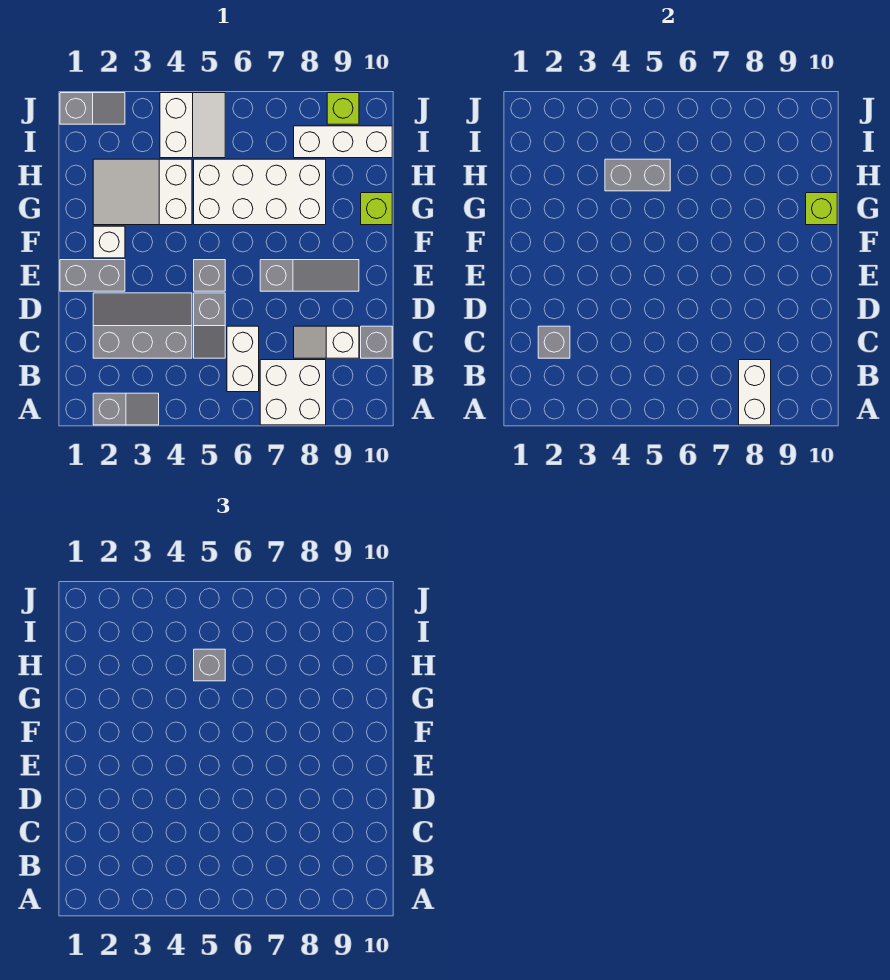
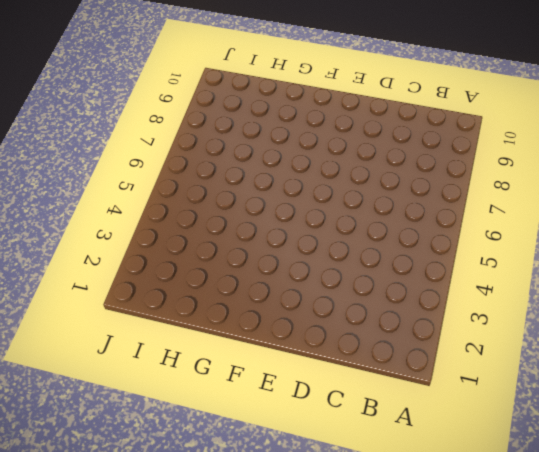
none -> grey 1x2 slope [93,393,159,425]
none -> white 2x2 brick [260,360,326,425]
none -> white 1x2 brick [227,326,259,392]

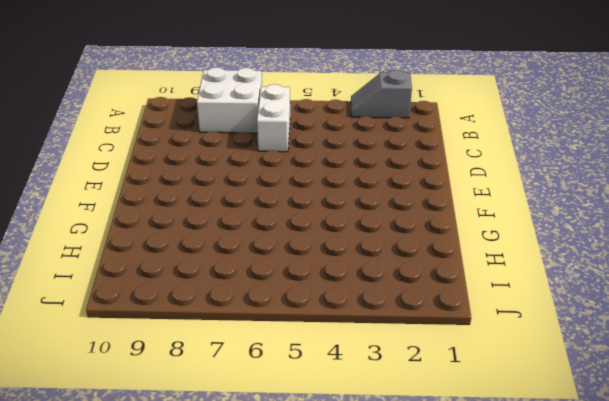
none -> grey 2x3 slope [93,293,192,358]
none -> grey 1x2 slope [194,293,225,358]
none -> white 1x2 slope [294,326,359,358]

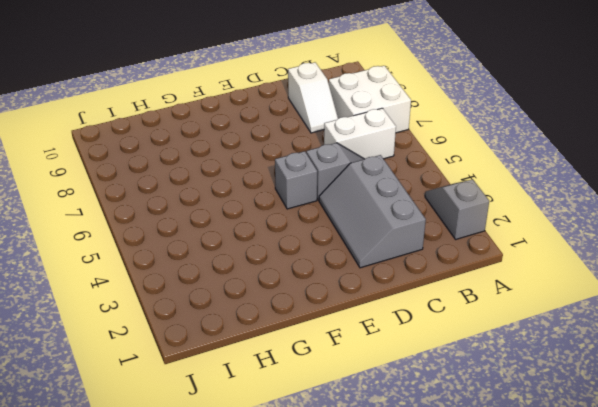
none -> grey 1x1 brick [361,326,392,358]
none -> grey 1x2 brick [60,260,125,291]
none -> grey 1x3 slope [260,260,359,291]

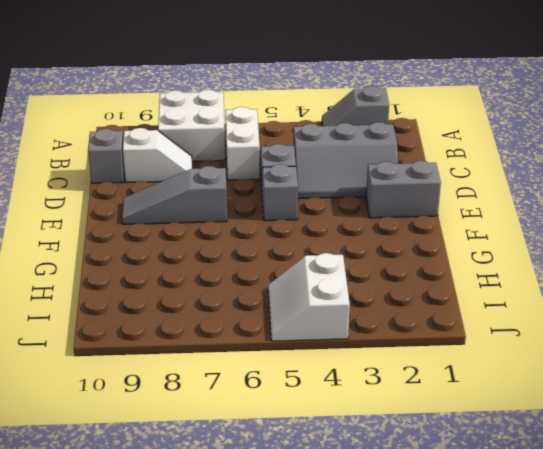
none -> white 1x1 brick [93,226,125,258]
none -> white 2x3 slope [93,159,192,225]
none -> white 2x4 brick [194,159,326,225]

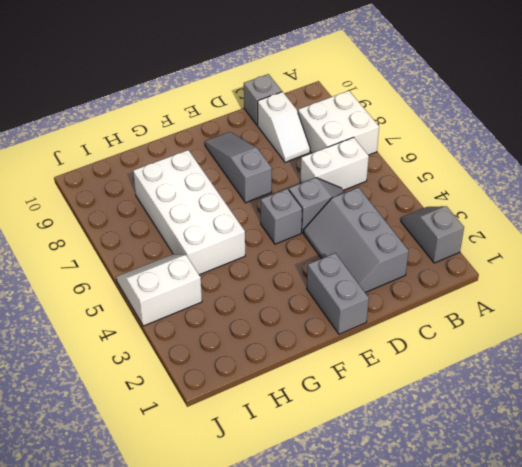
none -> white 1x1 brick [93,226,125,258]
none -> white 2x3 slope [93,159,192,225]
none -> lime 1x1 brick [361,193,392,225]

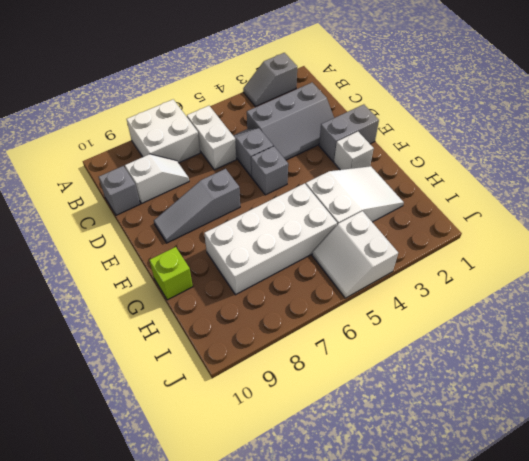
none -> white 1x3 brick [294,126,392,158]
none -> grey 1x2 slope [60,93,125,124]
none -> lime 1x1 brick [327,93,359,124]

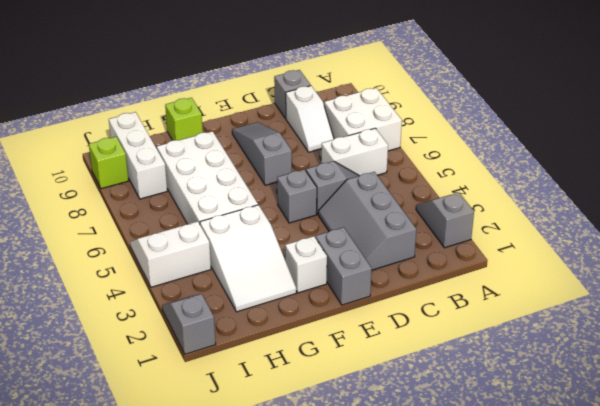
none -> white 1x2 brick [739,360,771,425]
none -> grey 1x1 brick [538,326,570,358]
none -> lime 1x1 brick [806,193,837,225]

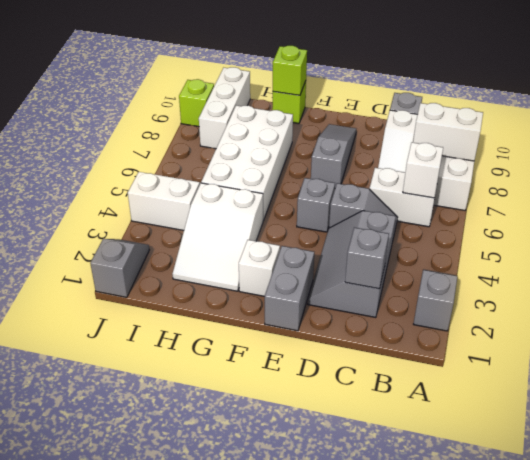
white 1x1 brick [403,142,443,198] -> none
none -> grey 1x2 brick [605,159,670,191]
none -> grey 1x1 brick [194,649,225,681]

